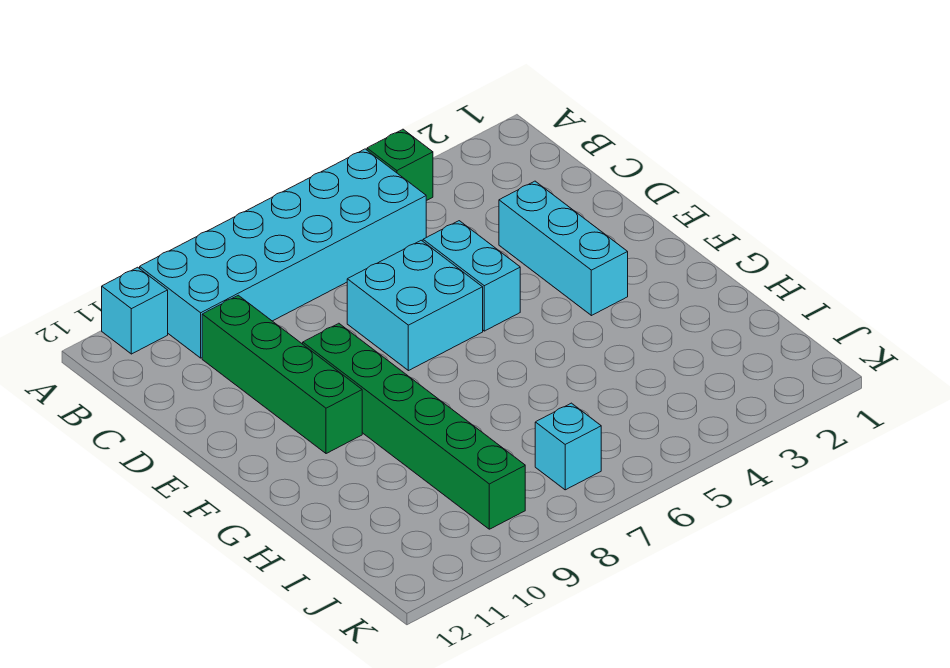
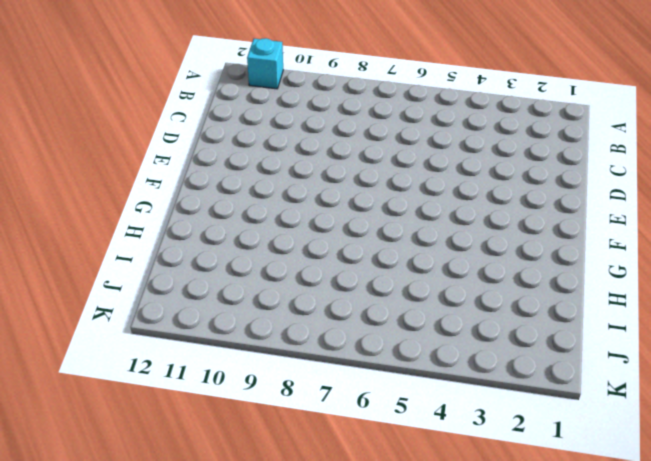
none -> green 1x1 brick [367,129,433,201]
none -> cyan 2x6 brick [140,149,426,358]

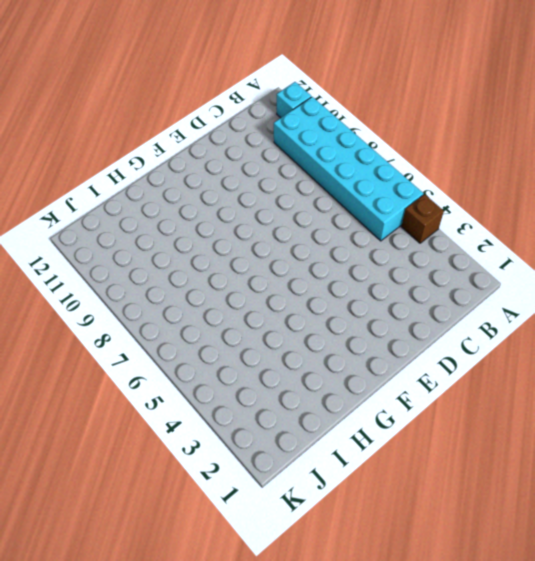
brown 1x1 brick [401,194,444,243] -> green 1x1 brick [367,129,433,201]
none -> green 1x4 brick [202,295,362,454]
none -> cyan 1x3 brick [499,181,628,316]

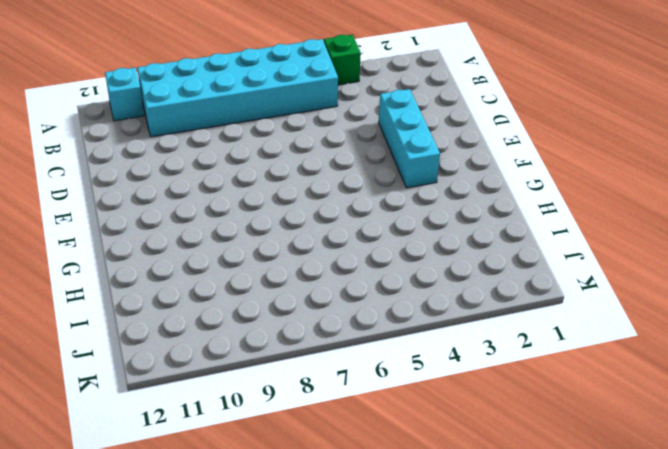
none -> green 1x4 brick [202,295,362,454]
none -> cyan 1x2 brick [423,221,520,331]

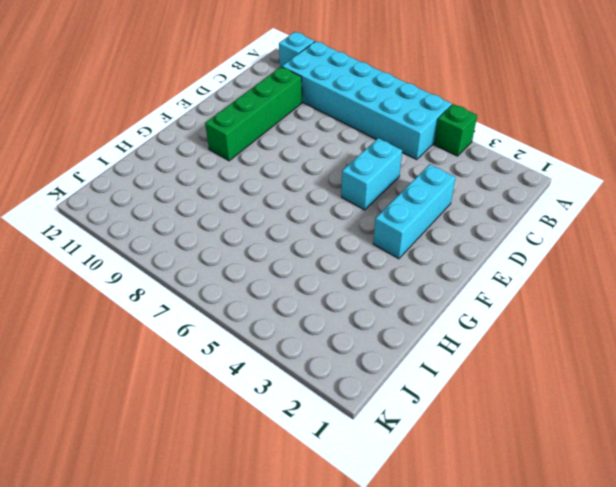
none -> cyan 2x2 brick [347,240,483,371]
none -> green 1x6 brick [303,323,525,529]

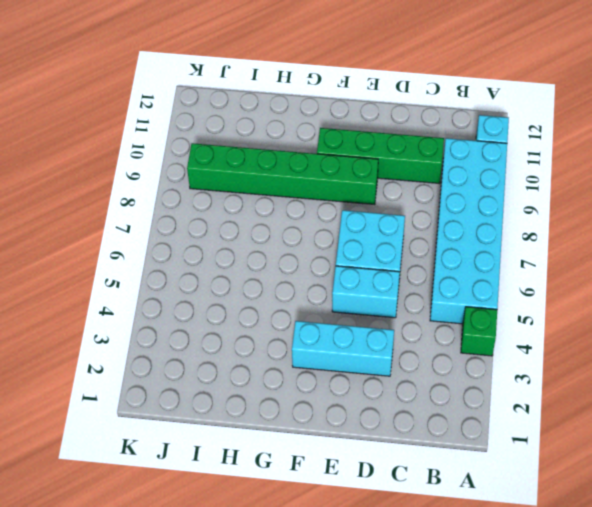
none -> cyan 1x1 brick [535,403,601,490]

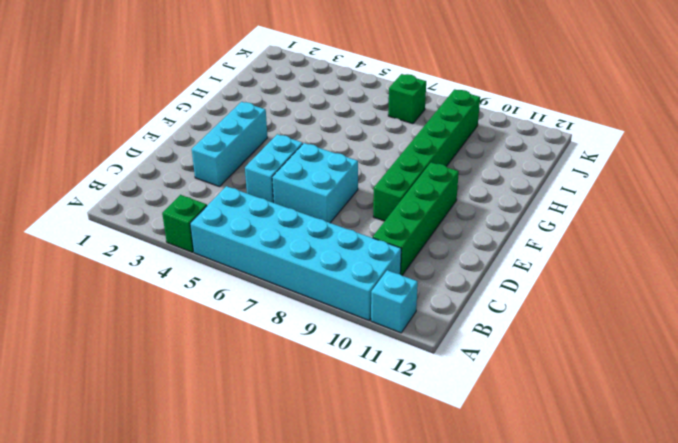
green 1x1 brick [388,74,426,124] -> cyan 1x1 brick [535,403,601,490]

